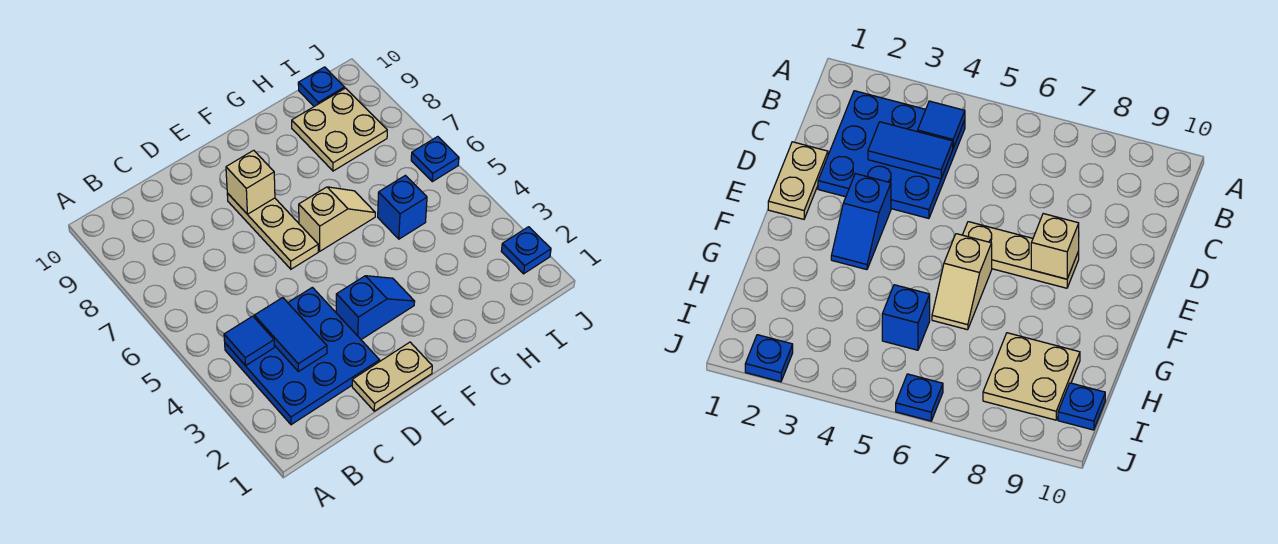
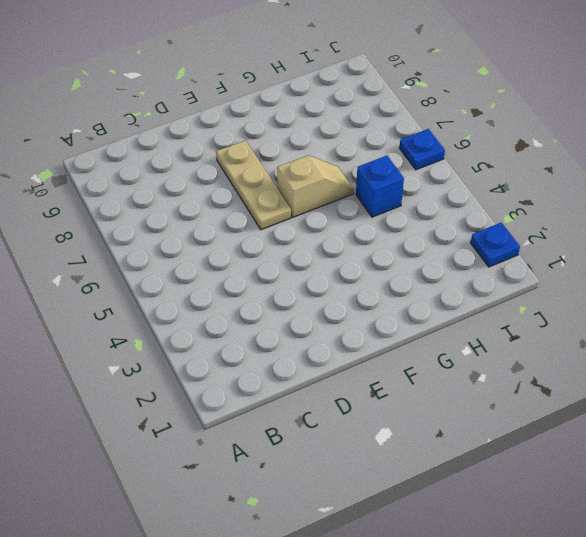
none -> blue 3x3 plate [225,287,380,425]
none -> tan 1x2 plate [352,342,432,411]
none -> blue 1x2 slope [336,276,415,340]

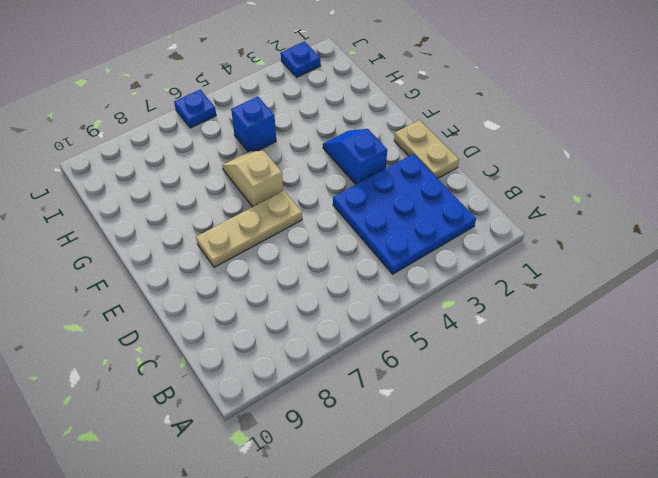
none -> tan 2x2 plate [292,88,387,171]
none -> blue 1x1 plate [298,67,345,106]
none -> blue 1x1 tile [224,316,274,366]

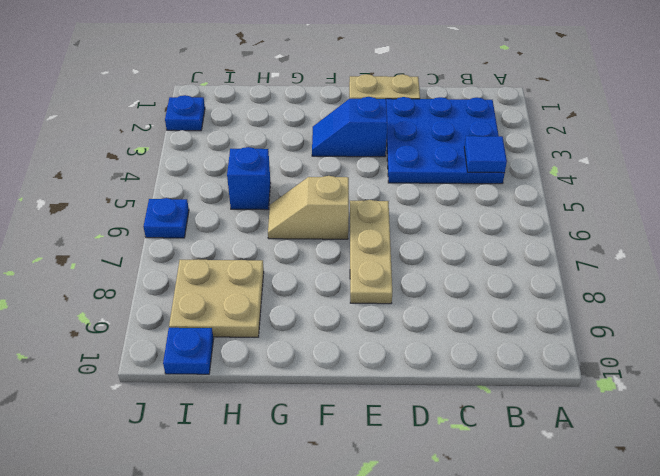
none -> blue 1x2 tile [254,298,327,372]
none -> tan 1x1 brick [226,150,275,214]

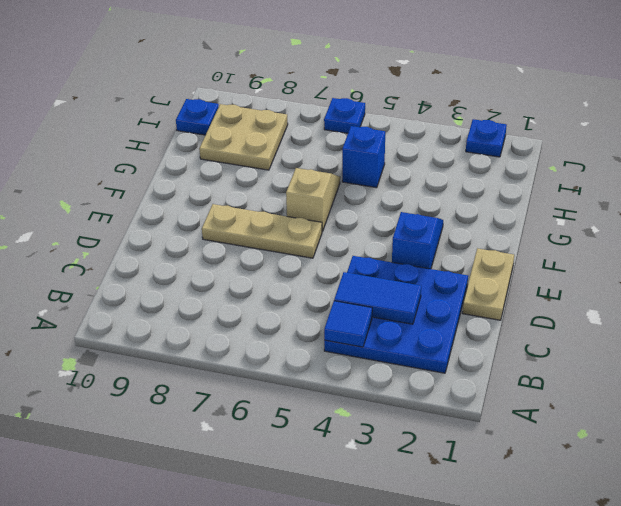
none -> tan 1x1 brick [226,150,275,214]

